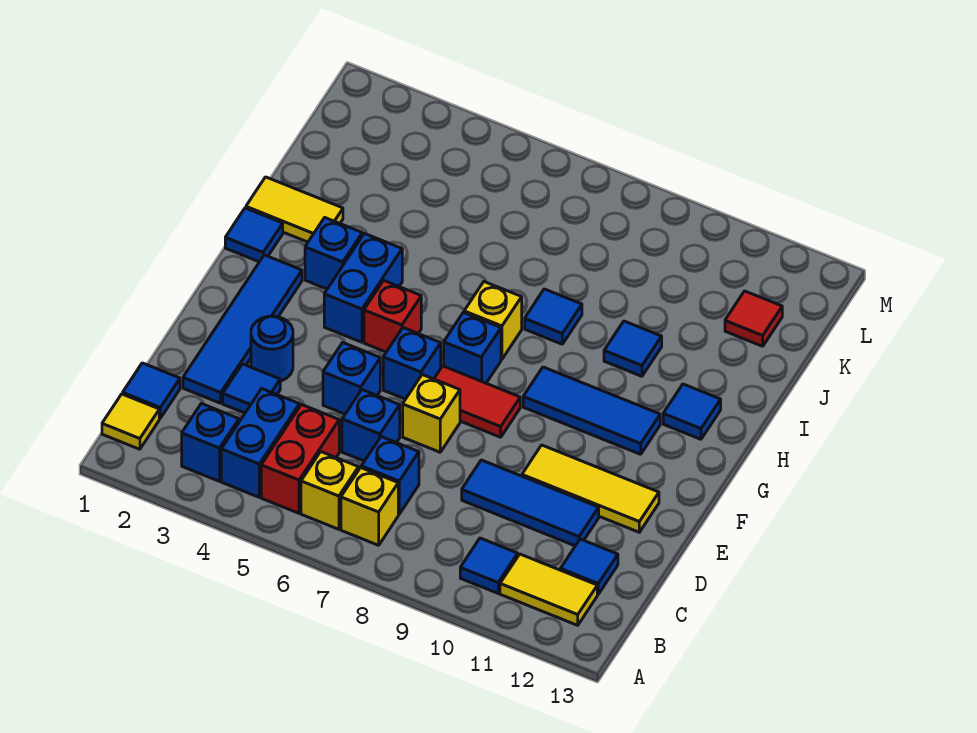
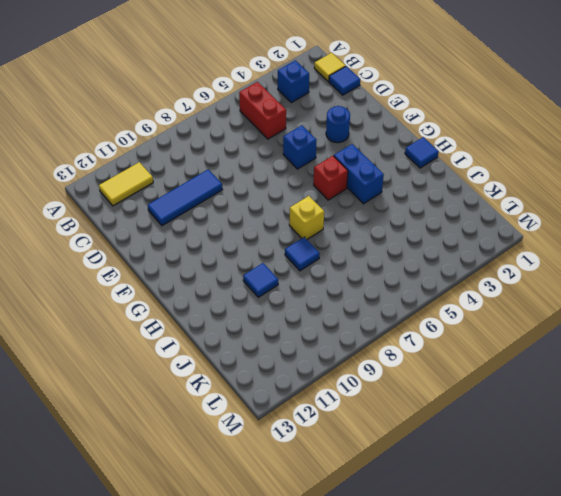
none -> blue 1x2 brick [221,389,299,497]
none -> yellow 1x1 brick [301,452,359,529]
none -> yellow 1x1 brick [341,468,398,545]
none -> blue 1x1 tile [460,538,518,593]

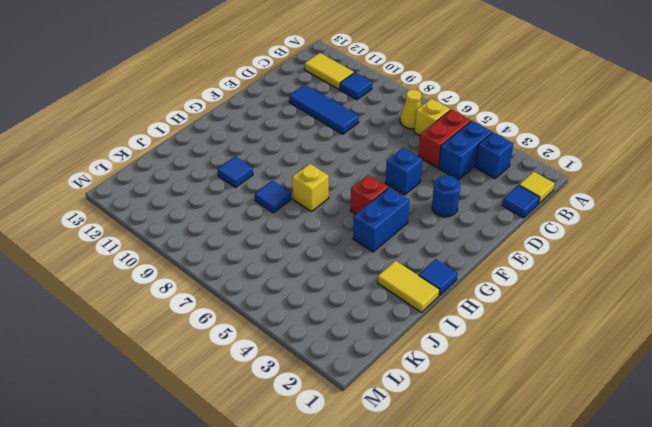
yellow 1x1 cone [400,90,422,129] -> yellow 1x1 brick [341,468,398,545]
none -> blue 1x1 brick [361,437,419,514]
none -> blue 1x1 tile [560,539,618,594]
none -> blue 1x4 tile [183,255,302,403]
none -> blue 1x1 tile [223,364,280,413]

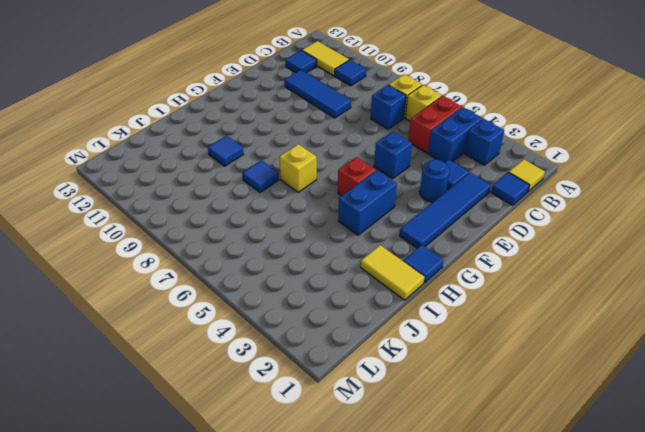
none -> blue 1x1 brick [342,390,400,461]
none -> yellow 1x1 brick [403,375,460,452]
none -> yellow 1x3 tile [522,445,659,532]
none -> blue 1x1 brick [383,328,441,399]

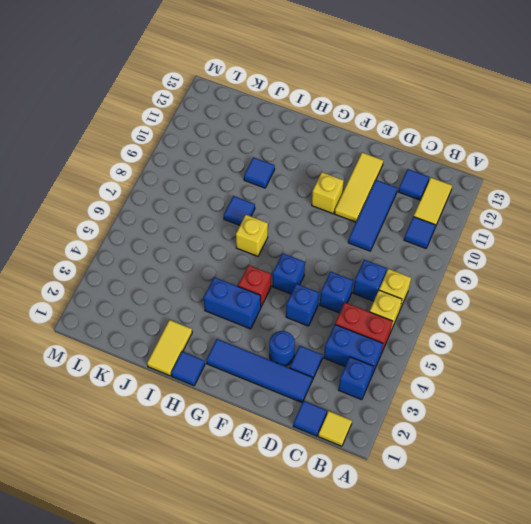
yellow 1x1 brick [312,172,344,214] -> yellow 1x1 brick moved to [403,375,460,452]
none -> red 1x2 tile [434,366,520,437]
none -> blue 1x1 brick [444,313,501,383]
none -> blue 1x3 tile [523,367,660,454]
none -> blue 1x1 brick [305,218,362,289]

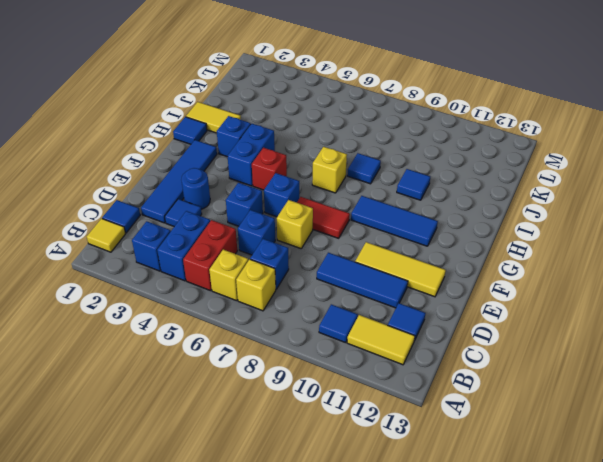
none -> blue 1x1 brick [444,313,501,383]
none -> blue 1x1 tile [663,384,721,439]
none -> red 1x1 tile [725,291,782,346]

